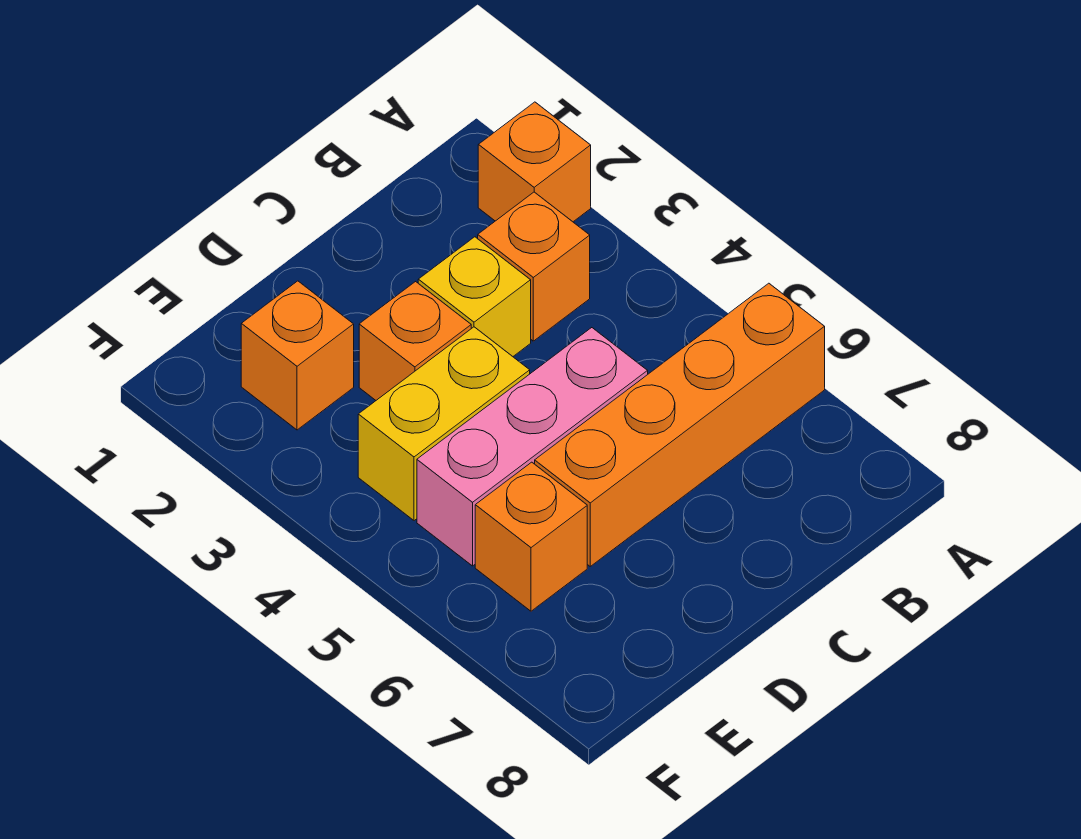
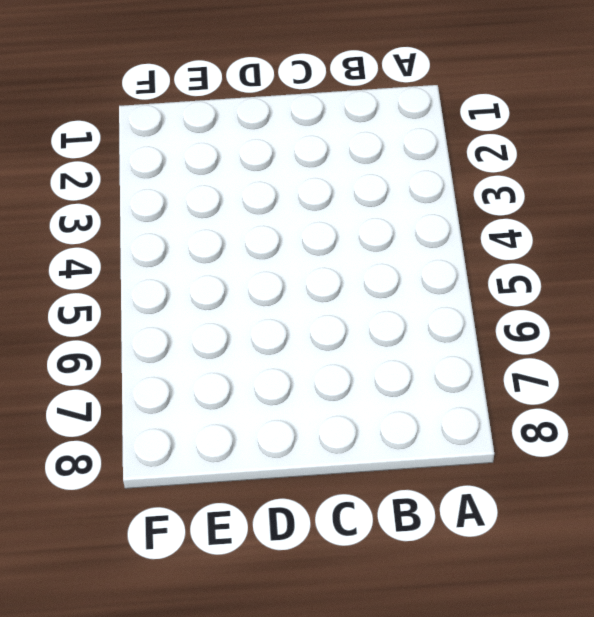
none -> orange 1x1 brick [478,102,591,222]
none -> orange 1x4 brick [535,283,825,566]

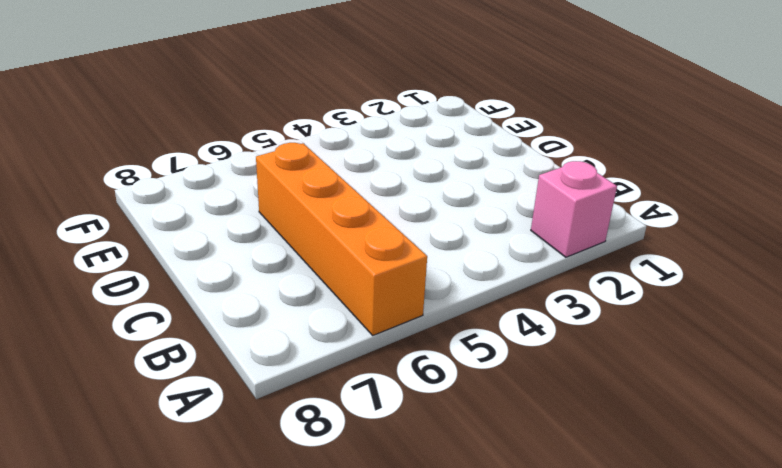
pink 1x1 brick [531,161,617,257] -> orange 1x1 brick [478,102,591,222]
none -> orange 1x1 brick [478,192,590,341]
none -> yellow 1x1 brick [418,237,531,356]

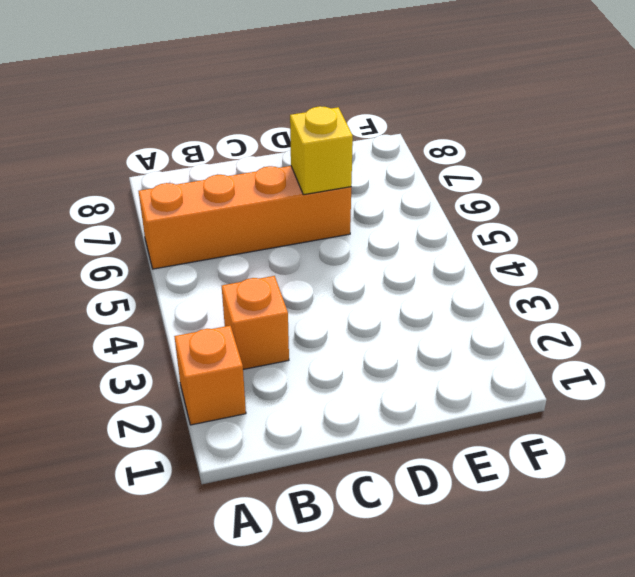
yellow 1x1 brick [290,106,353,195] -> yellow 1x1 brick moved to [418,237,531,356]
none -> pink 1x3 brick [417,328,648,566]
none -> orange 1x1 brick [359,282,471,400]

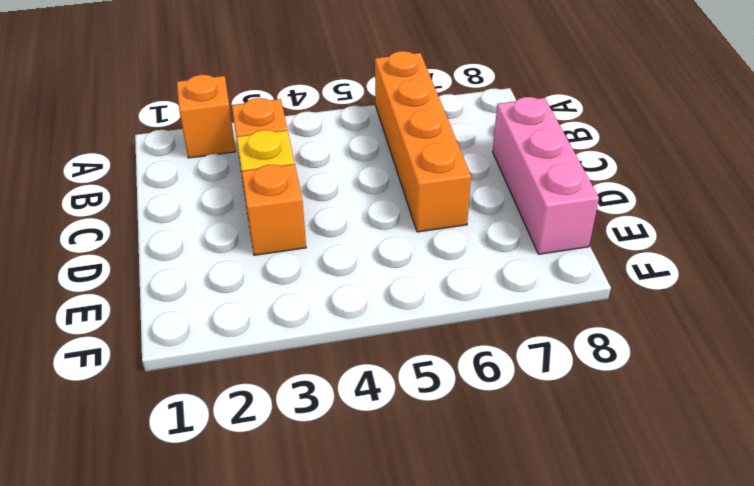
pink 1x3 brick [493,97,599,254] -> pink 1x3 brick moved to [417,328,648,566]
none -> yellow 1x2 brick [358,327,530,521]
none -> orange 1x1 brick [241,281,354,430]

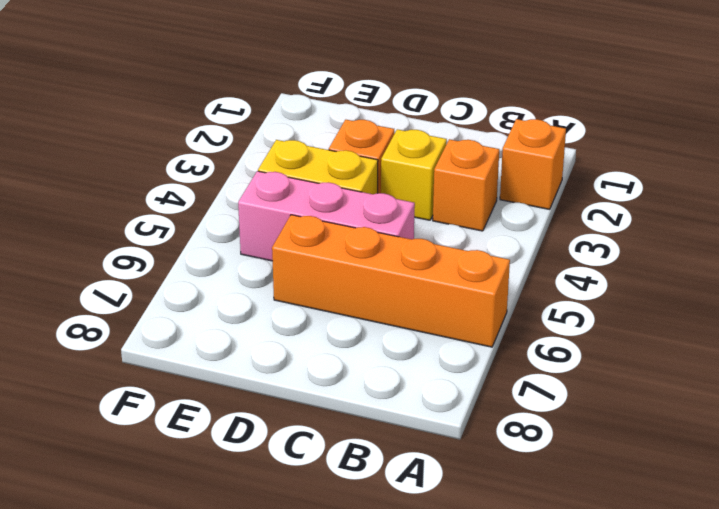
none -> orange 1x1 brick [241,281,354,430]
none -> orange 1x1 brick [475,462,587,611]

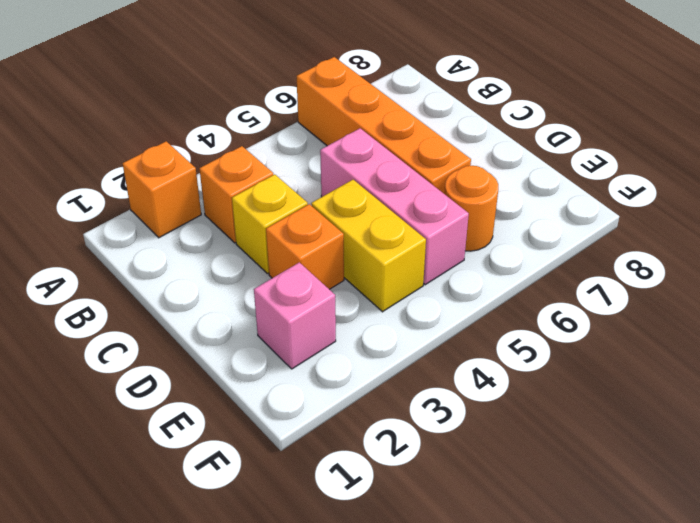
pink 1x1 brick [254,262,336,369] -> orange 1x1 brick [241,281,354,430]
orange 1x1 round brick [445,166,498,251] -> orange 1x1 brick [475,462,587,611]

